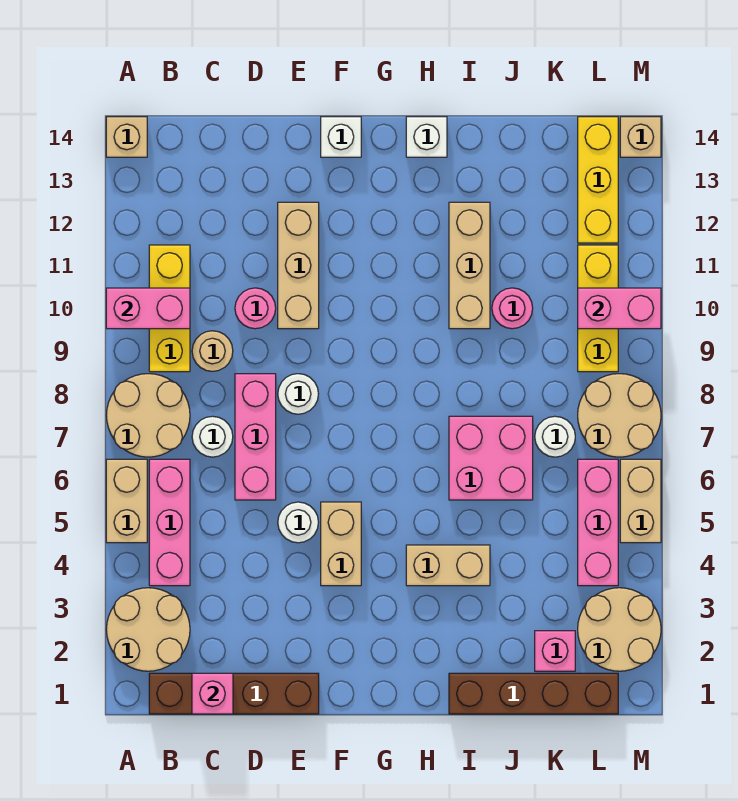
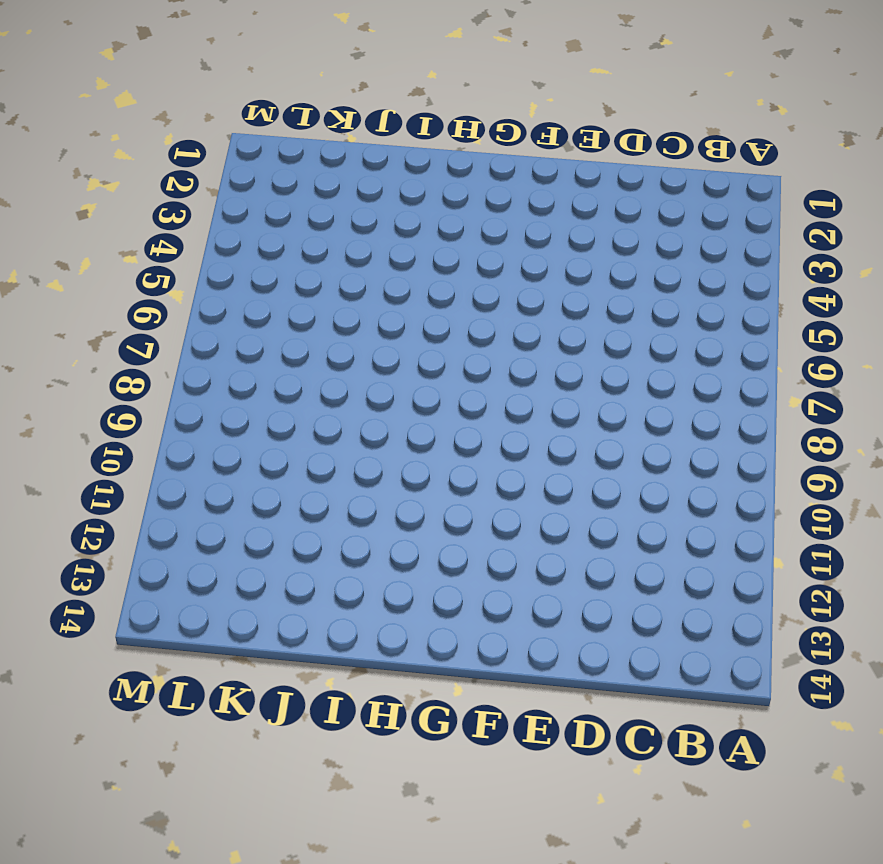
none -> tan 2x2 round brick [106,588,190,671]
none -> tan 1x2 brick [106,459,147,543]
none -> tan 2x2 round brick [106,374,190,457]
none -> tan 1x1 brick [106,117,147,157]

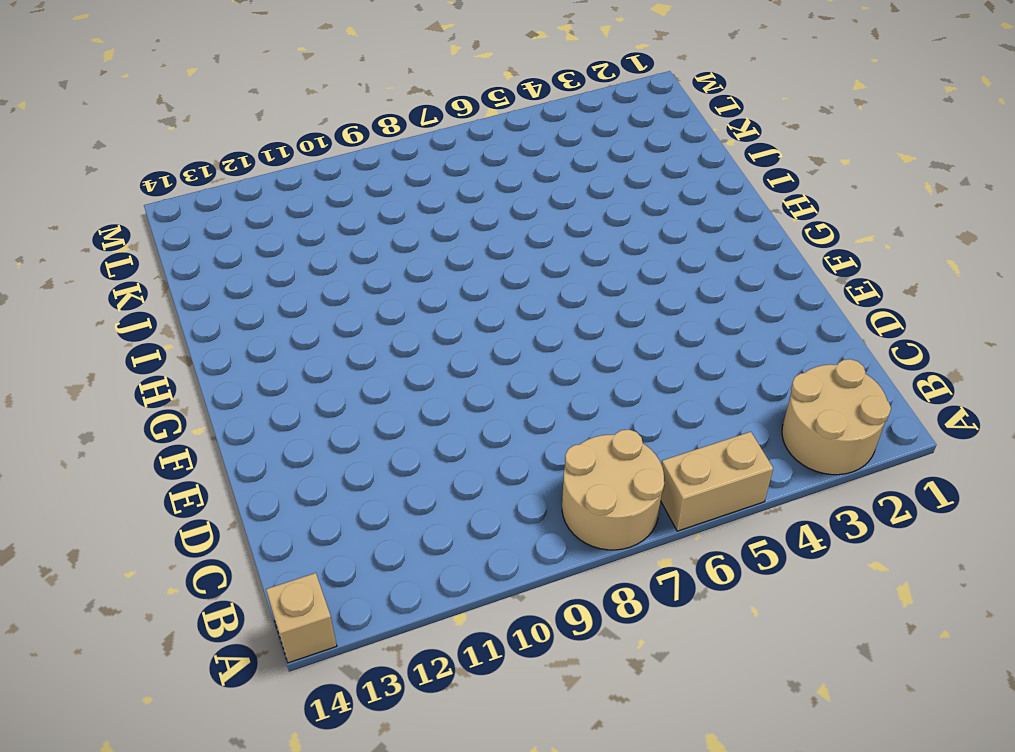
none -> brown 1x4 brick [149,673,319,714]
none -> pink 1x3 brick [149,459,190,586]
none -> yellow 1x3 brick [149,245,190,372]
none -> white 1x1 round brick [192,416,233,457]

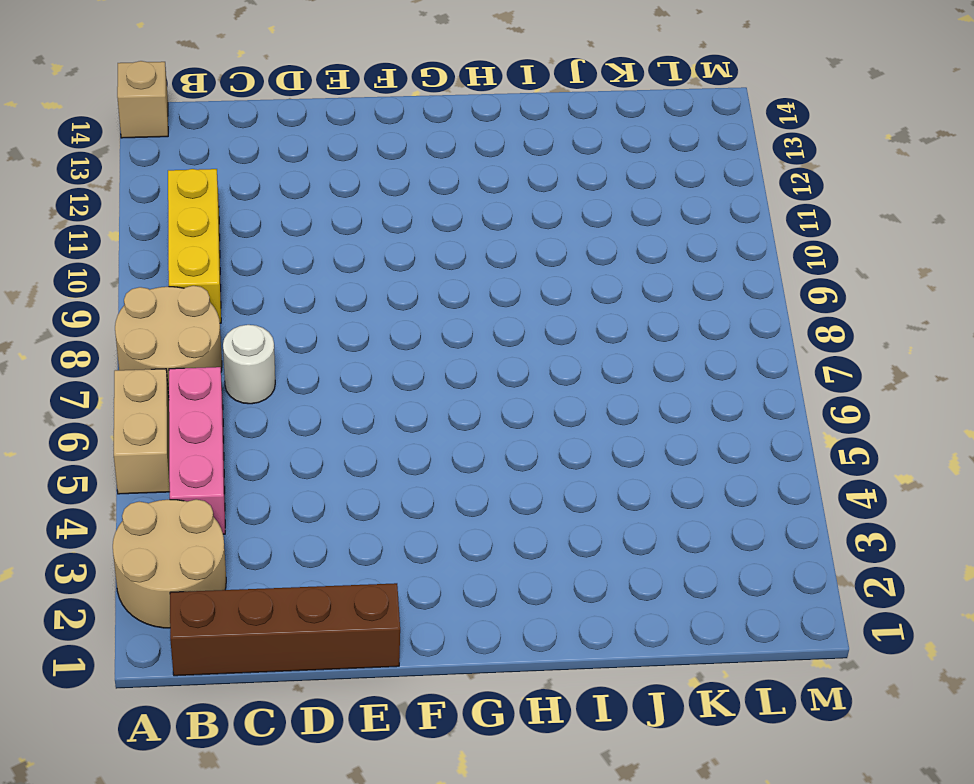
none -> tan 1x1 round brick [192,331,233,371]
none -> pink 1x3 brick [235,374,276,500]
none -> pink 1x1 round brick [235,288,276,329]
none -> white 1x1 round brick [278,502,318,543]

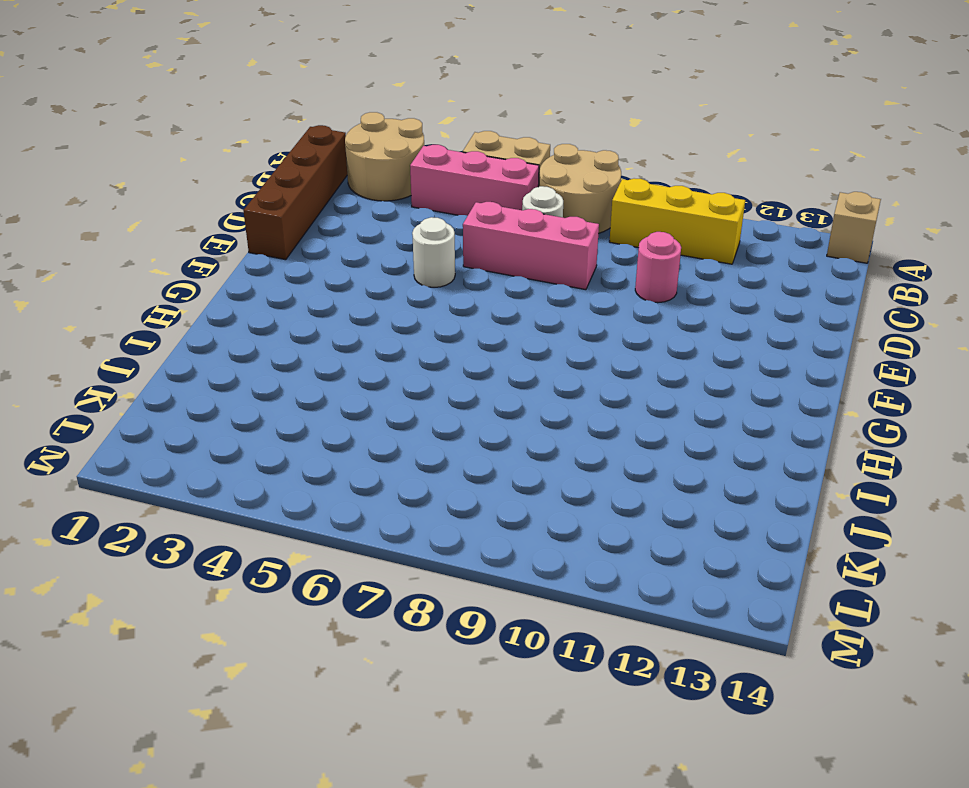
none -> tan 1x1 round brick [192,331,233,371]
none -> white 1x1 round brick [278,374,318,414]
none -> tan 1x3 brick [278,202,319,329]
none -> tan 1x2 brick [321,502,361,586]

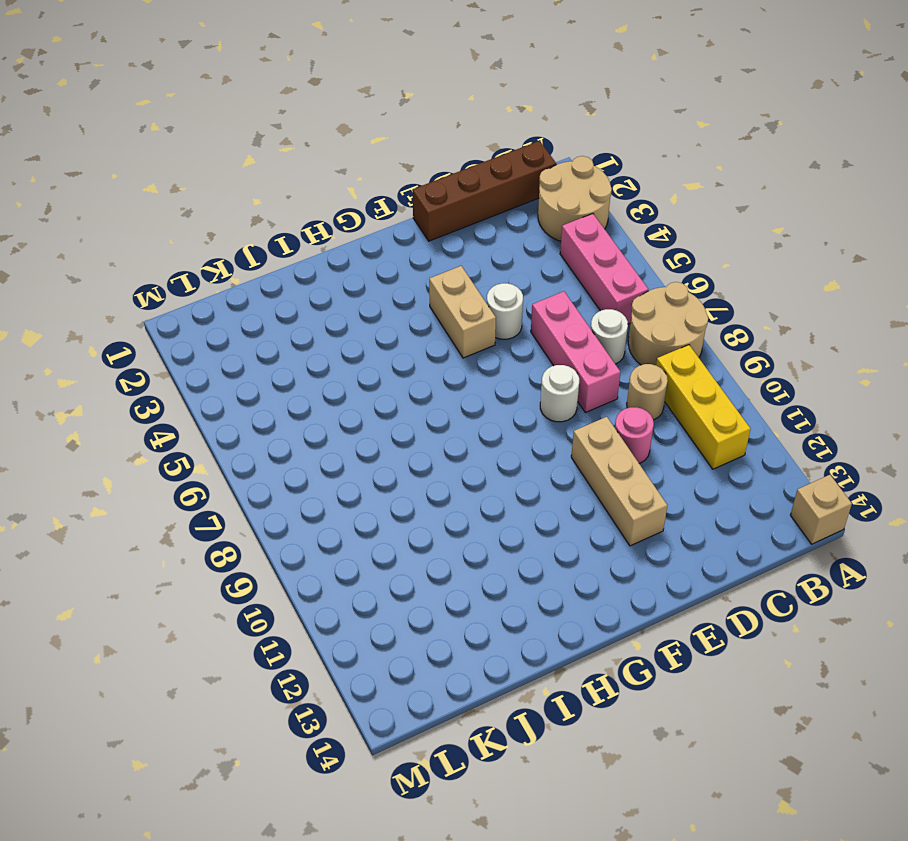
none -> tan 1x2 brick [106,459,147,543]
none -> white 1x1 brick [321,117,361,157]
none -> tan 1x2 brick [406,545,490,586]
none -> white 1x1 brick [406,117,447,157]

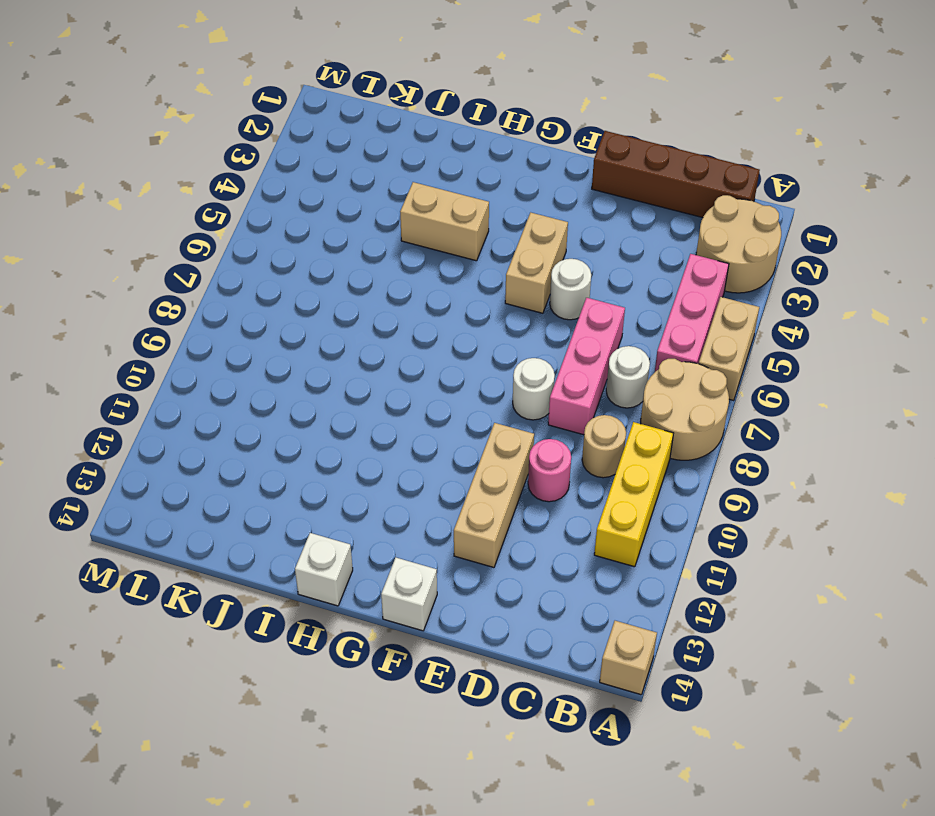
none -> brown 1x4 brick [449,673,618,714]
none -> pink 2x2 brick [449,416,533,500]
none -> tan 1x3 brick [449,202,490,329]
none -> pink 1x1 round brick [492,288,533,329]

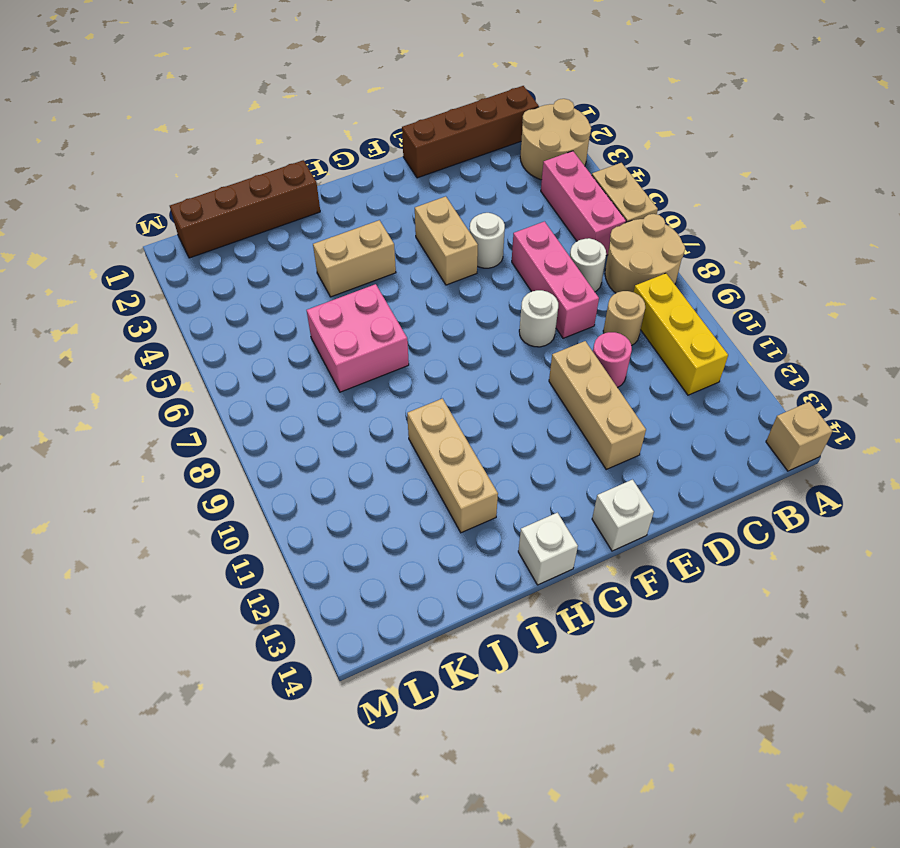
none -> pink 1x1 round brick [492,288,533,329]
none -> pink 1x1 brick [535,631,575,671]
none -> white 1x1 round brick [535,416,575,457]
none -> tan 2x2 round brick [578,588,661,671]

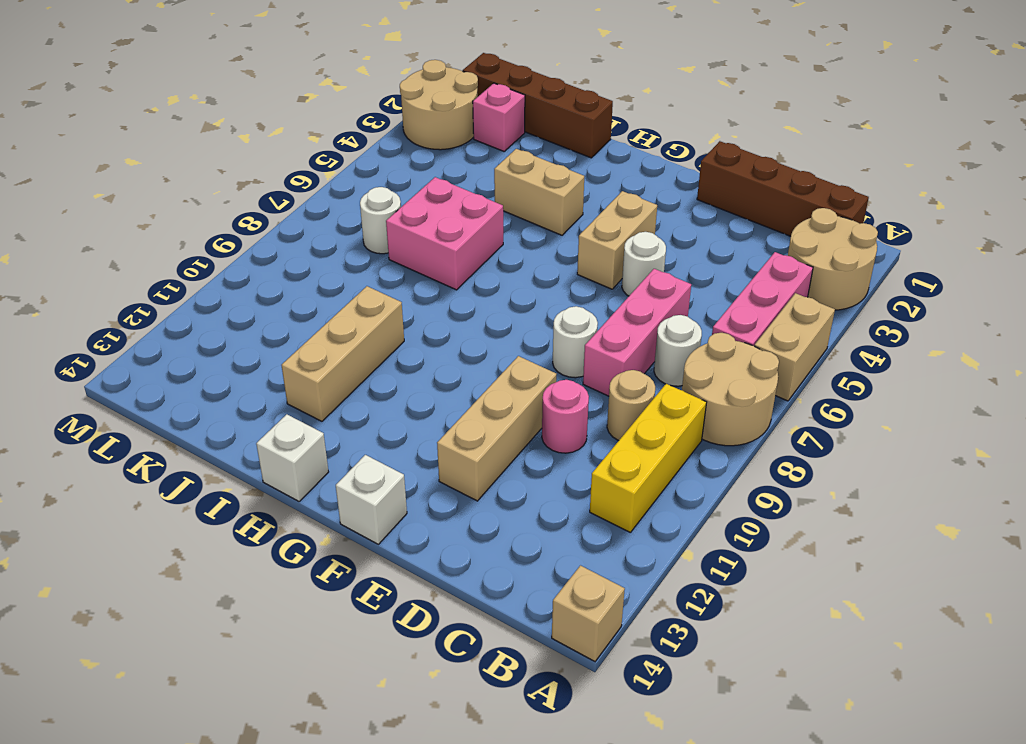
none -> pink 1x1 round brick [492,288,533,329]
none -> pink 1x3 brick [578,459,618,586]
none -> tan 2x2 round brick [578,374,661,457]
none -> yellow 1x3 brick [578,245,618,372]

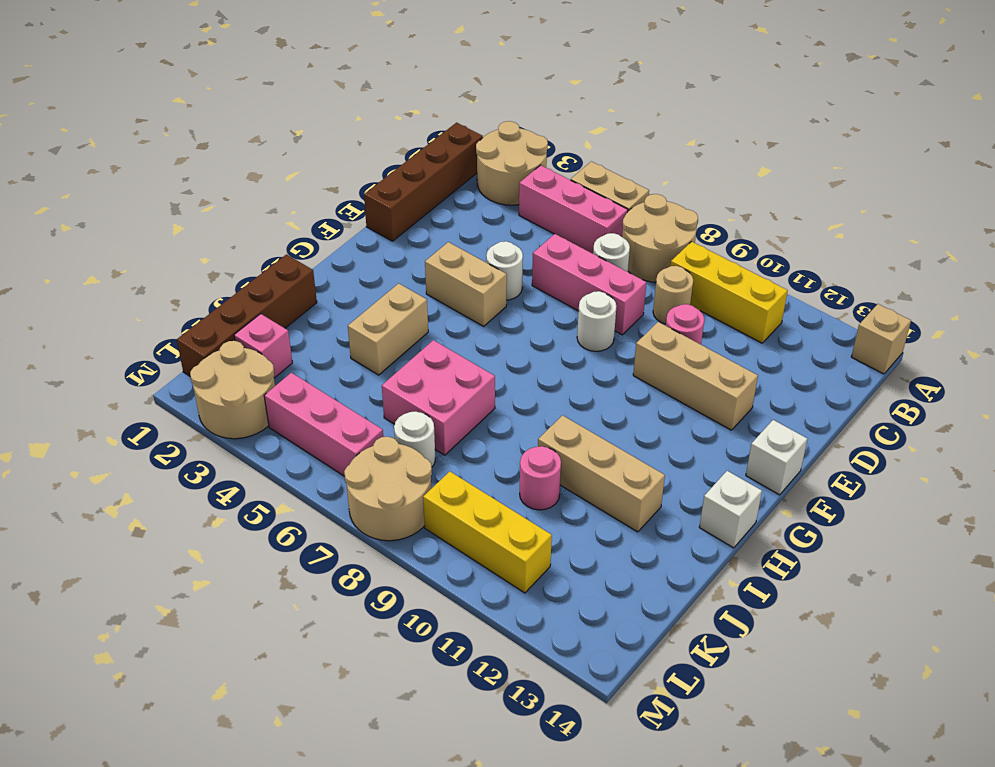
none -> yellow 1x3 brick [578,117,618,243]
none -> tan 1x2 brick [620,459,661,543]
none -> tan 1x1 brick [620,117,661,157]
none -> pink 1x2 brick [106,288,190,329]

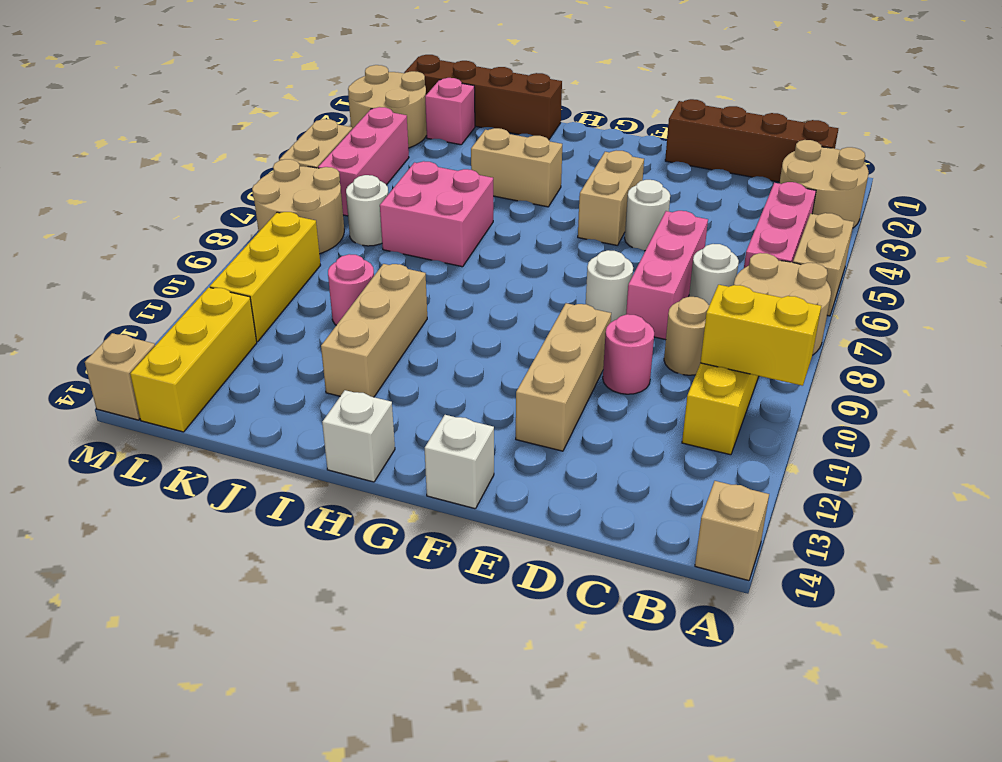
yellow 1x2 brick [700,285,821,386] -> pink 1x2 brick [106,288,190,329]
none -> pink 1x1 brick [192,673,233,714]
none -> pink 1x2 brick [578,288,661,329]

